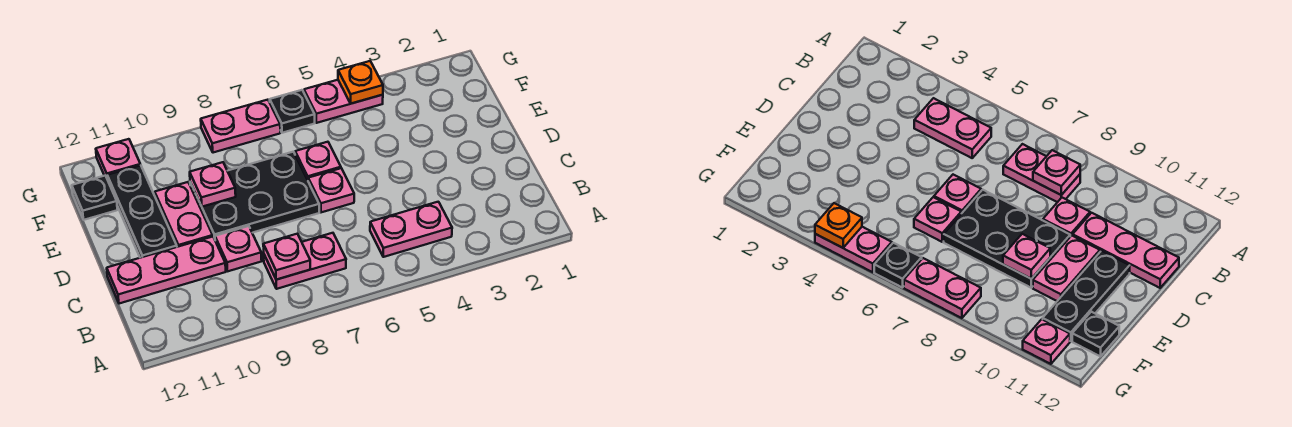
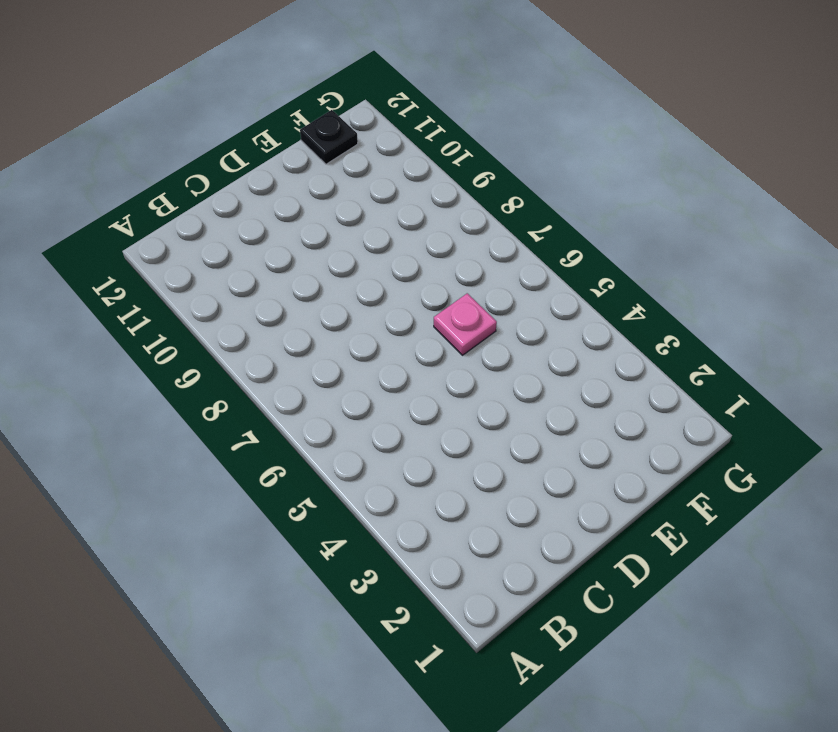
none -> pink 1x2 plate [370,202,452,257]
none -> pink 1x2 plate [264,233,346,289]
none -> pink 1x1 plate [215,226,262,271]

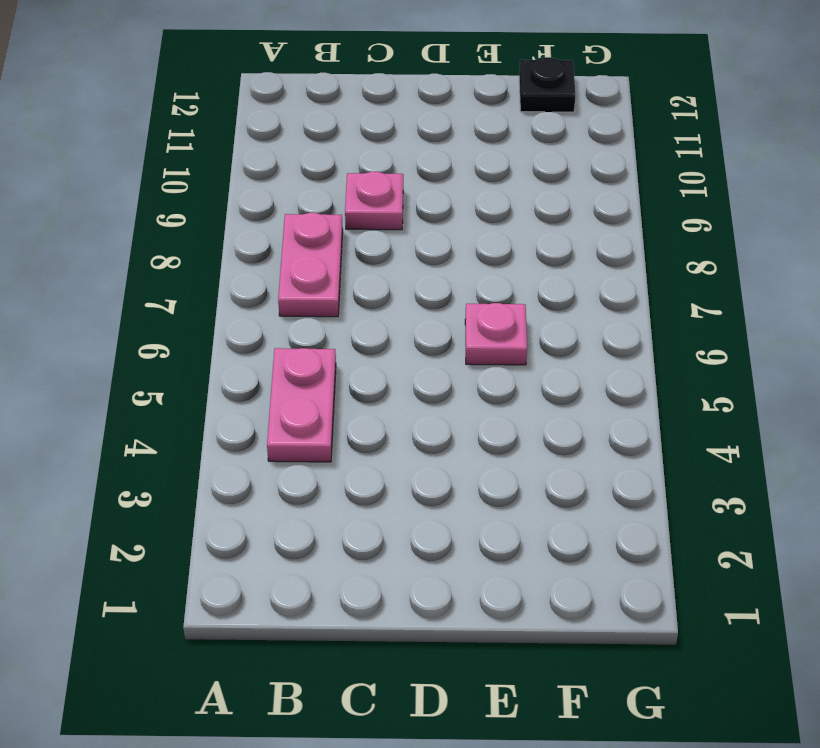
none -> pink 1x3 plate [107,237,226,304]
none -> pink 1x1 plate [308,168,354,212]
none -> black 2x3 plate [190,152,319,239]

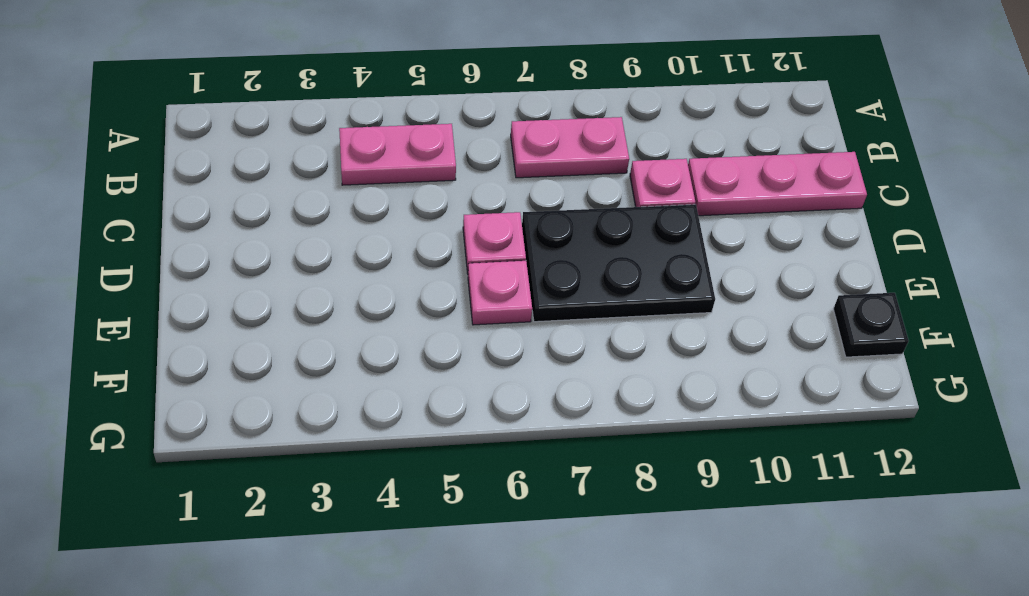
none -> pink 1x2 plate [155,182,213,247]
none -> black 1x3 plate [107,165,177,258]
none -> pink 1x2 plate [304,80,383,123]

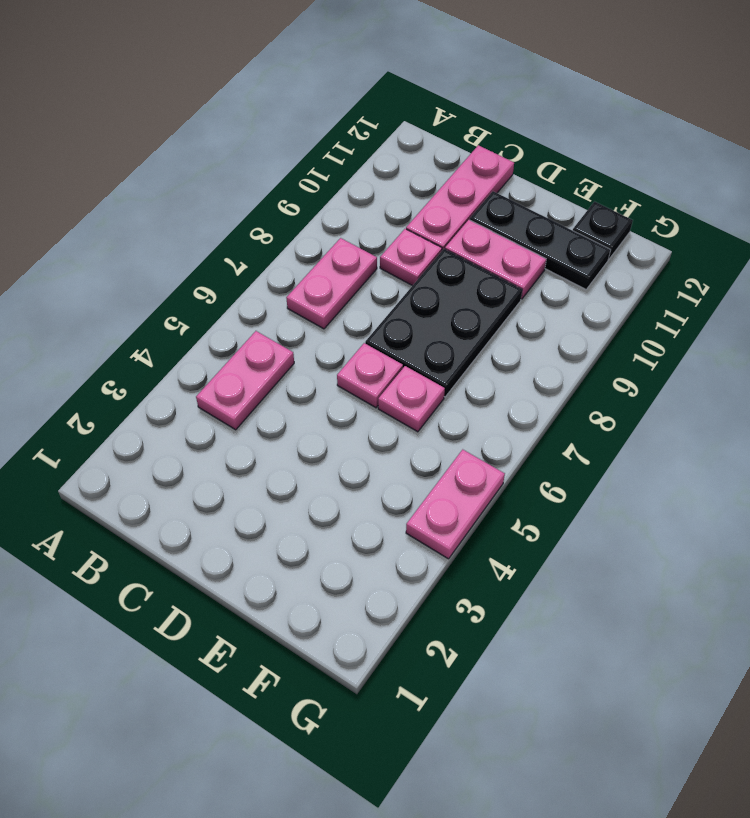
none -> black 1x1 plate [270,90,315,133]
none -> pink 1x2 plate [201,100,280,153]
none -> pink 1x1 plate [96,139,140,179]

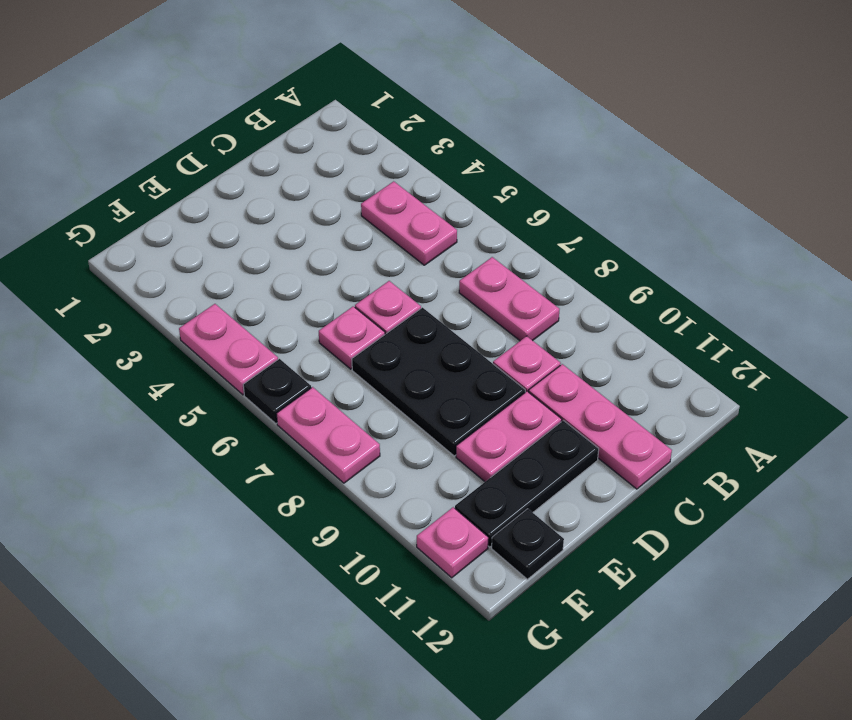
none -> pink 1x1 plate [263,234,310,280]
none -> pink 1x1 plate [190,162,236,207]
none -> orange 1x1 plate [338,61,383,104]

